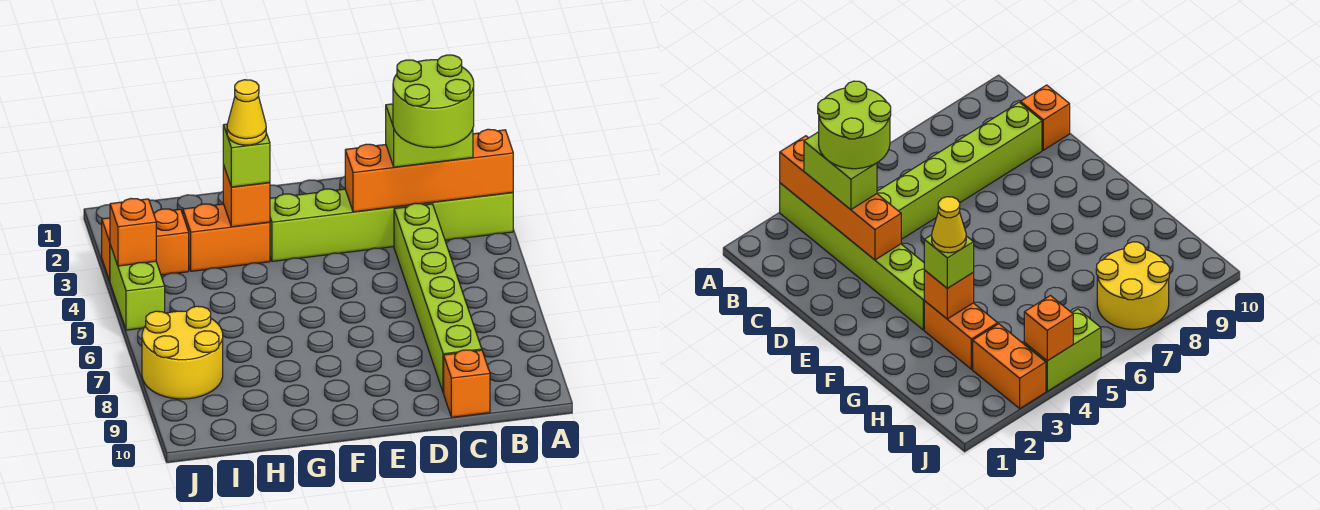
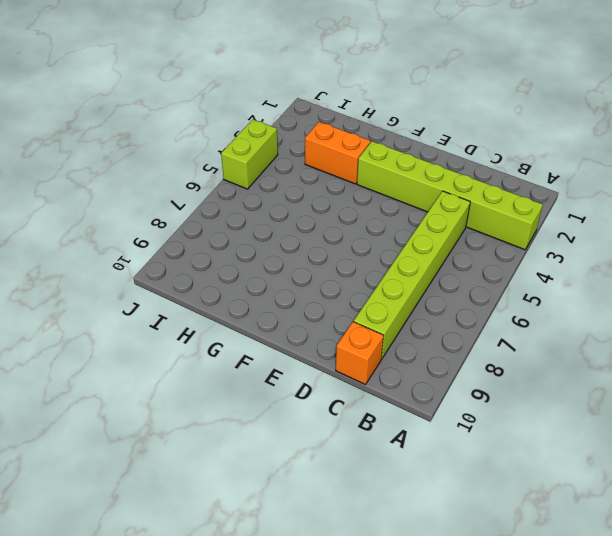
none -> orange 1x2 brick [102,209,189,281]
none -> yellow 2x2 round brick [142,306,223,399]
none -> orange 1x4 brick [345,129,513,212]

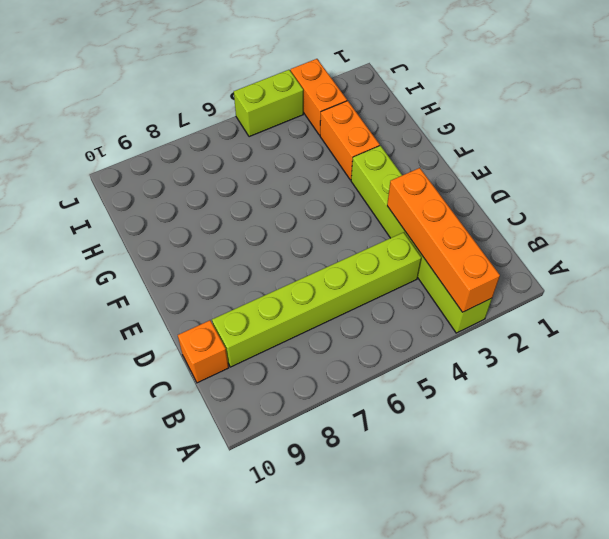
none -> yellow 2x2 round brick [142,306,223,399]
none -> orange 1x1 brick [223,165,270,227]
none -> orange 1x1 brick [110,199,156,266]

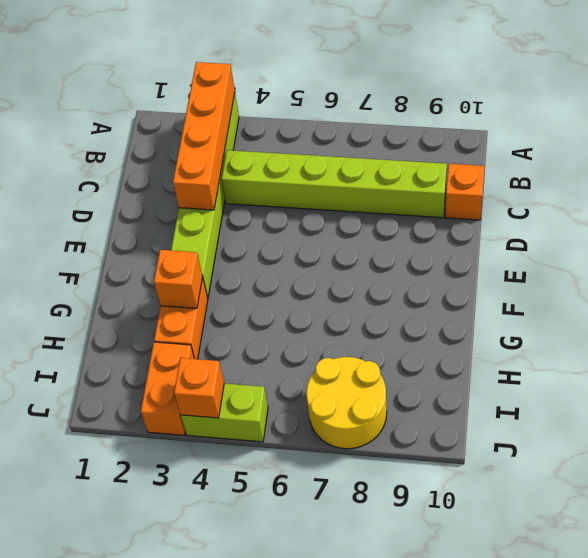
none -> lime 1x2 brick [386,104,473,167]
none -> lime 1x1 brick [223,124,270,187]
none -> lime 2x2 round brick [393,55,474,148]

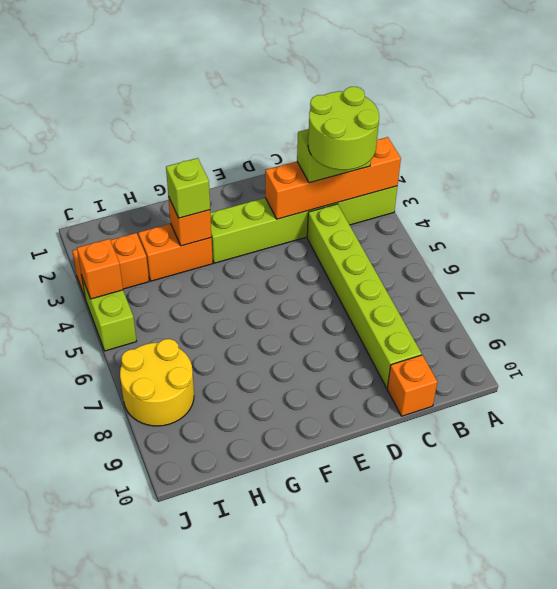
none -> yellow 1x1 cone [227,80,266,145]

